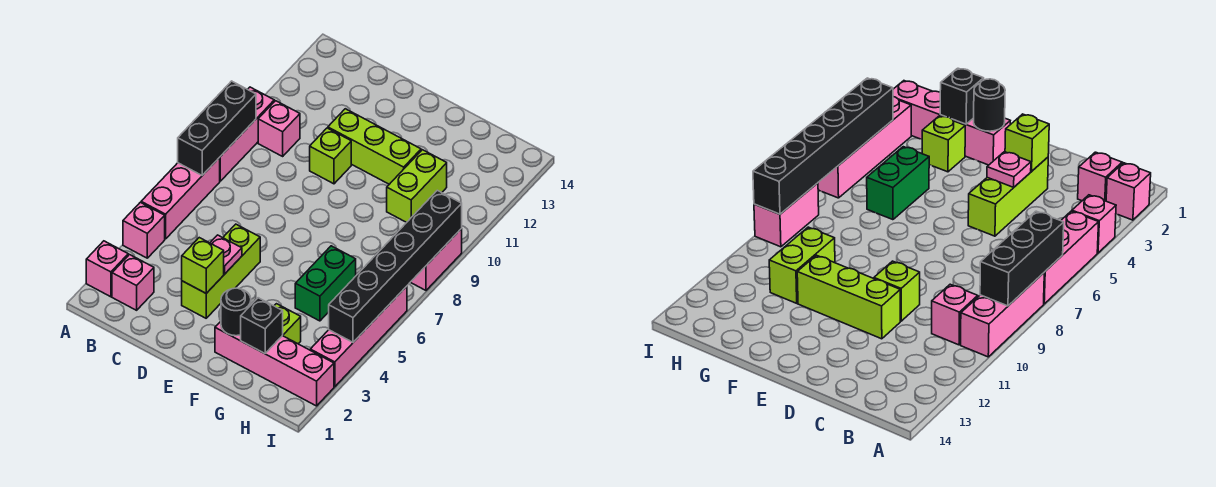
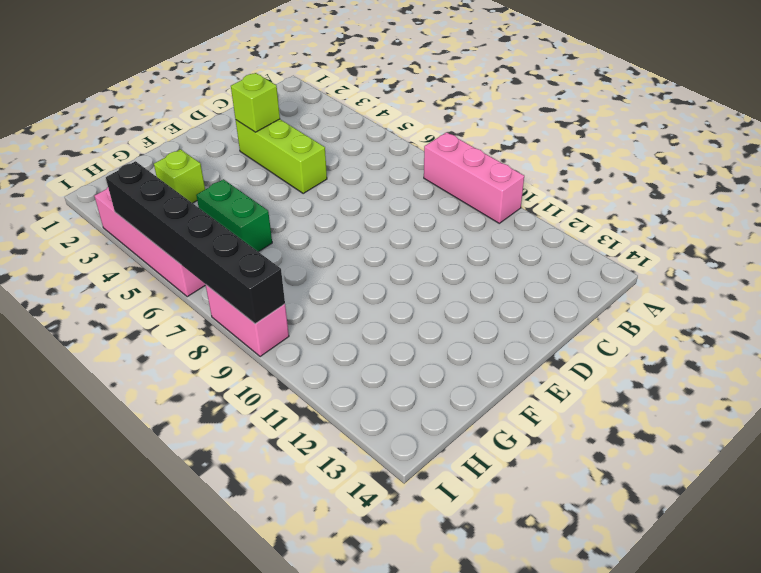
none -> pink 1x1 brick [86,241,128,297]
none -> pink 1x1 brick [123,202,165,258]
none -> pink 1x3 brick [141,158,220,239]

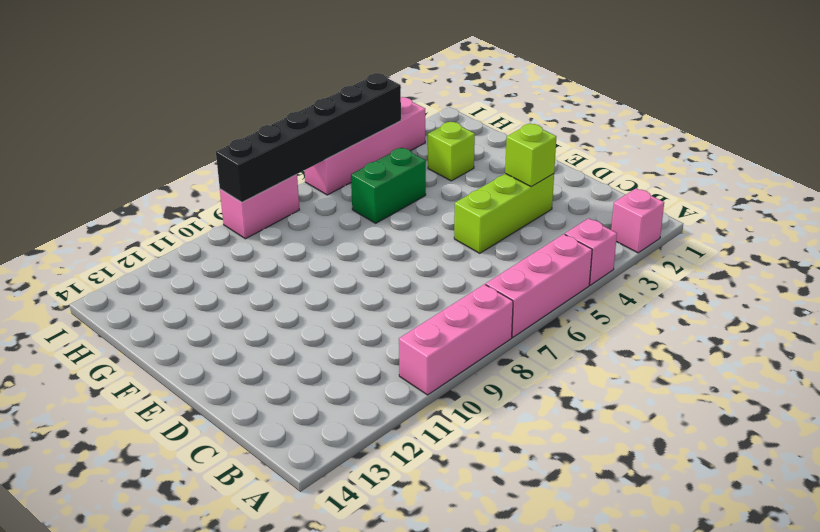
none -> pink 1x1 brick [112,255,154,310]
none -> pink 1x1 brick [258,101,300,156]
none -> lime 1x1 brick [310,128,351,184]

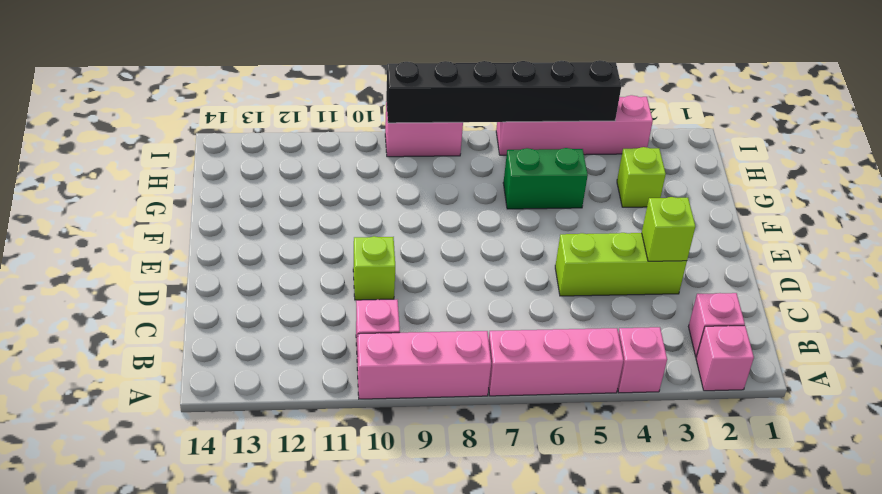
none -> lime 1x3 brick [328,109,421,184]
none -> pink 1x4 brick [215,322,334,406]
none -> lime 1x2 brick [387,150,447,222]

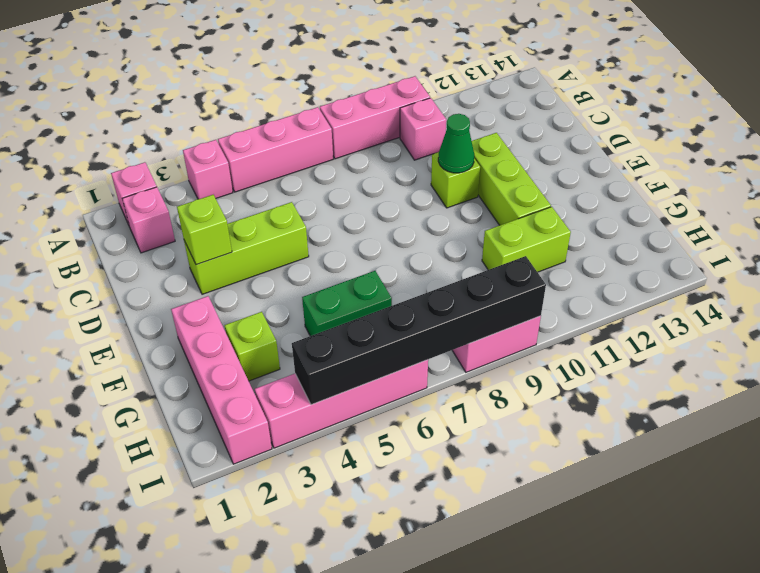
green 1x1 cone [438,114,474,173] -> none
none -> black 1x3 brick [178,81,256,175]
none -> pink 1x1 plate [210,235,242,274]
none -> black 1x1 round brick [221,288,251,336]

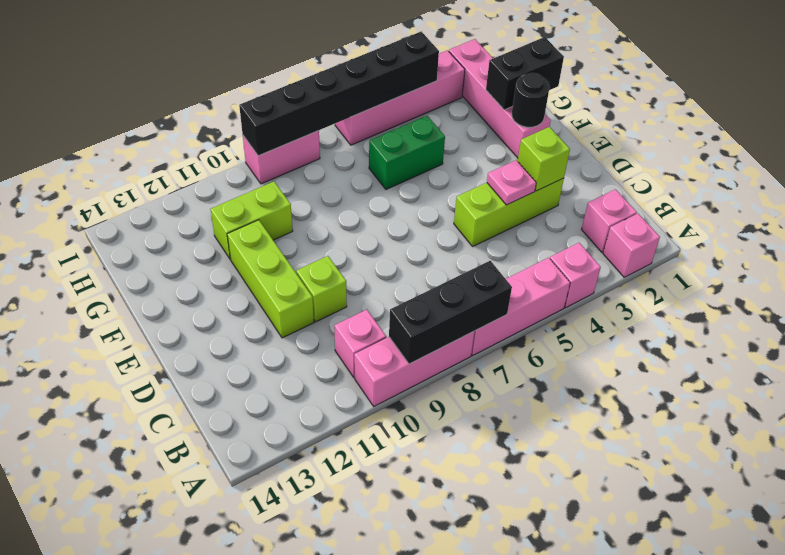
black 1x2 brick [486,37,564,110] -> black 1x1 brick [241,298,283,354]
none -> lime 1x1 brick [274,304,301,344]

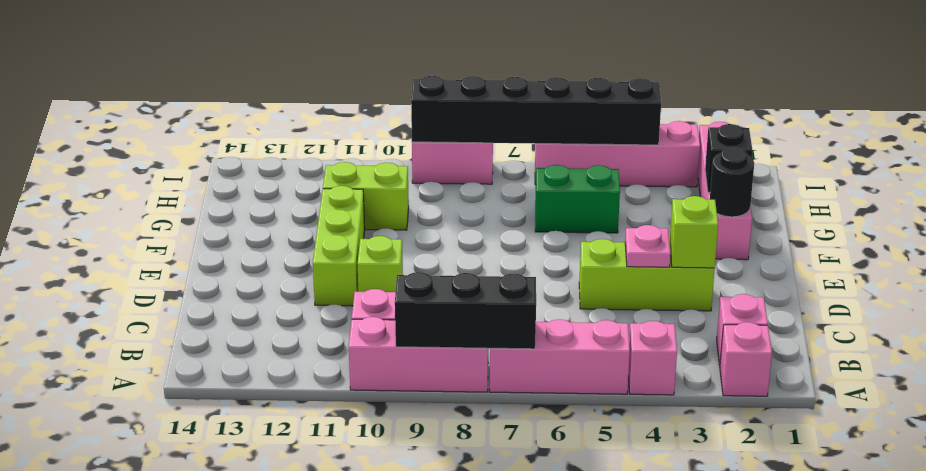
none -> lime 1x1 brick [274,304,301,344]

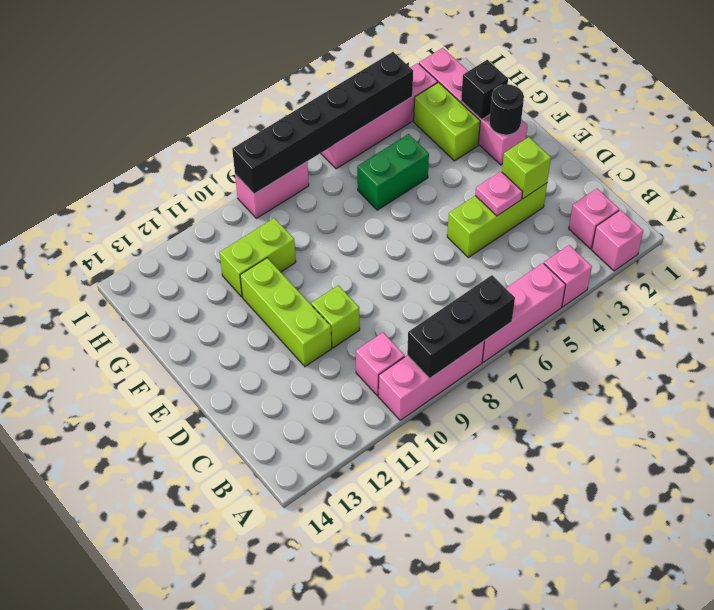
lime 1x2 brick [414,82,480,161] -> lime 1x1 brick [274,304,301,344]

